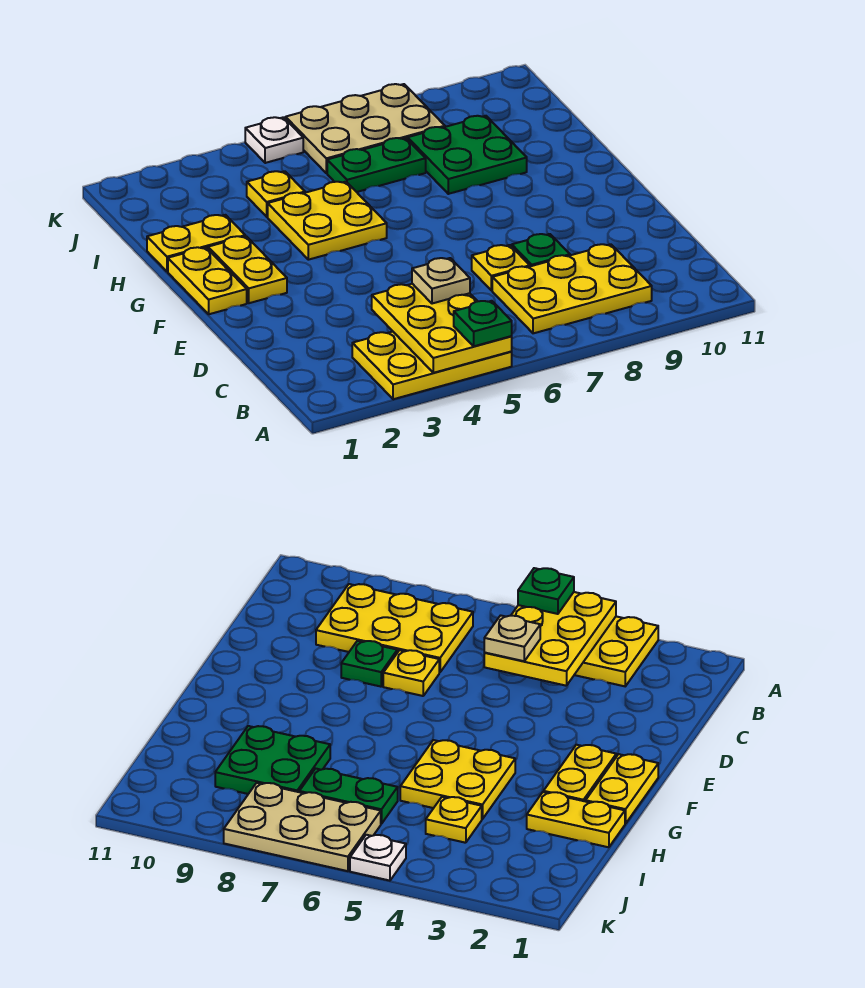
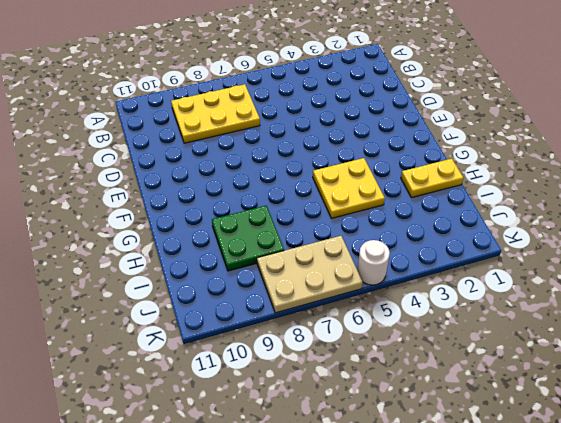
white 1x1 round brick [357,240,390,285] -> white 1x1 plate [245,117,303,163]
none -> yellow 2x3 plate [352,332,512,399]
none -> yellow 1x1 plate [472,245,530,291]
none -> green 1x1 plate [512,234,570,266]

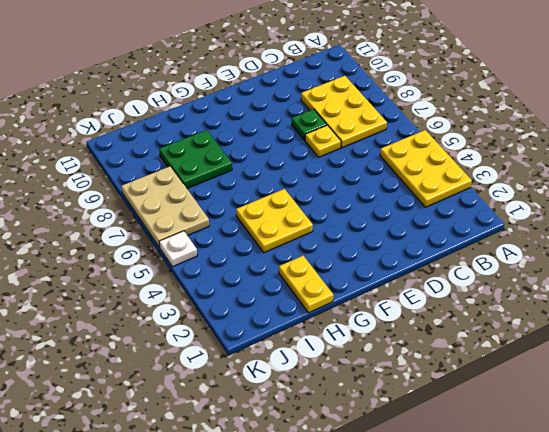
none -> yellow 1x2 plate [168,247,247,314]
none -> yellow 1x2 plate [208,236,287,303]
none -> yellow 1x1 plate [247,171,305,217]

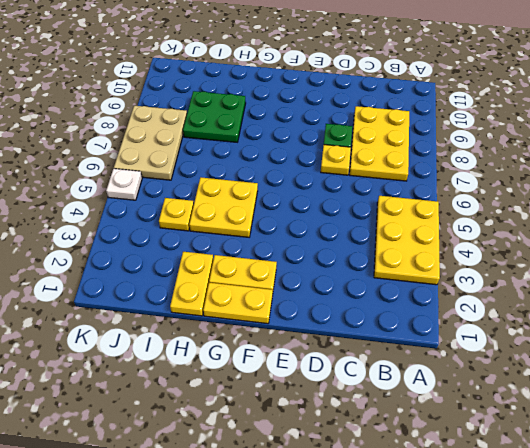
none -> green 1x2 plate [327,138,426,192]
none -> yellow 2x3 plate [372,284,512,373]
none -> green 1x1 plate [454,301,512,346]

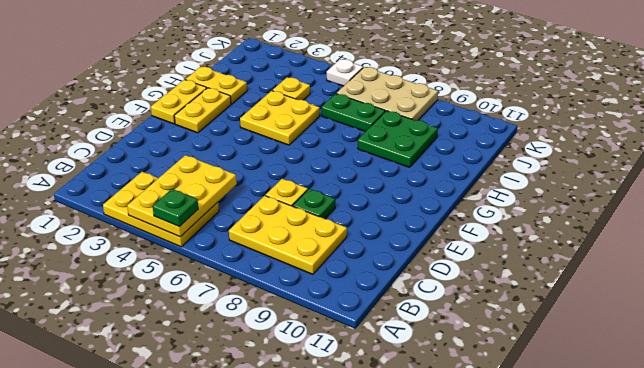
none -> tan 1x1 plate [412,258,470,304]

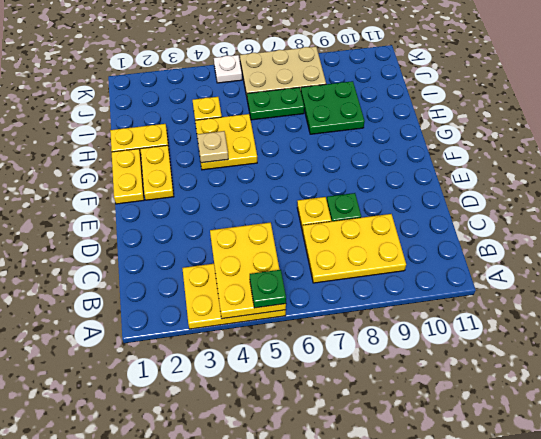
tan 1x1 plate [197,131,228,163] -> tan 1x1 plate moved to [412,258,470,304]

